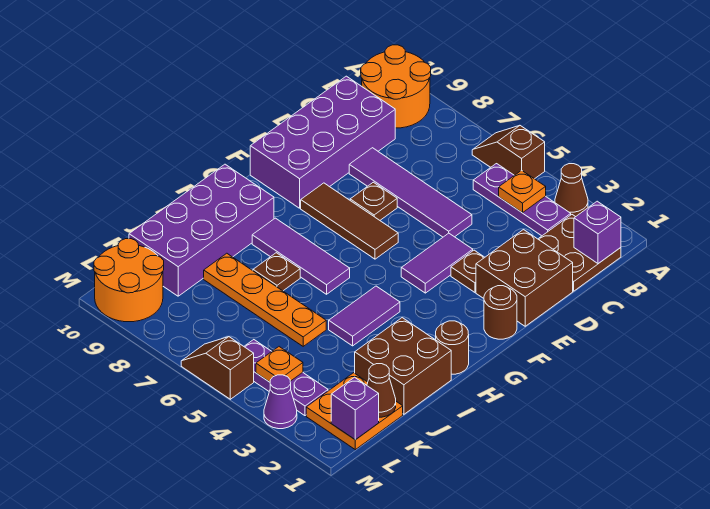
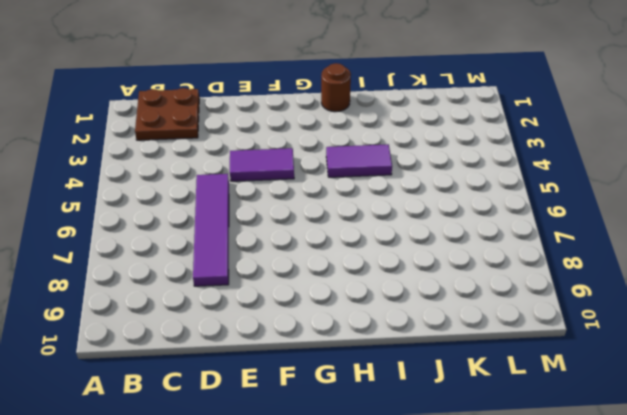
none -> brown 1x1 cone [555,164,588,217]
none -> brown 1x2 slope [472,126,545,179]
none -> orange 2x2 round brick [361,45,431,128]
none -> purple 1x3 plate [473,164,571,236]

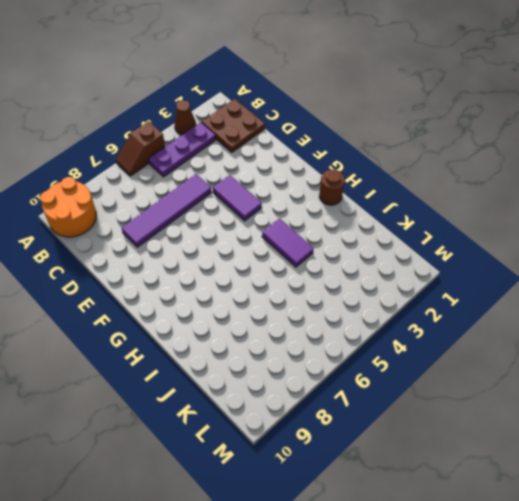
none -> purple 2x4 brick [250,76,395,208]
none -> brown 2x2 brick [476,230,573,326]
none -> brown 1x1 plate [451,250,485,292]
none -> brown 1x1 plate [350,182,397,220]

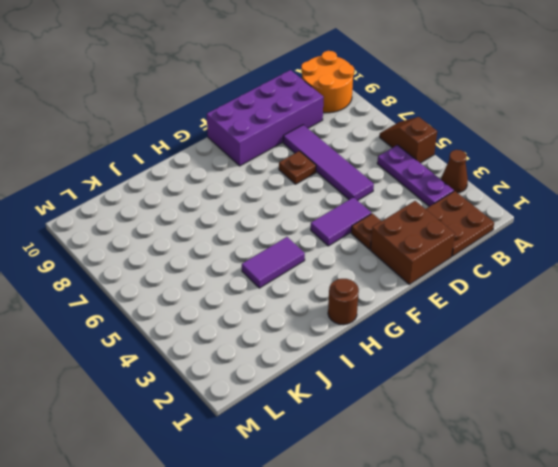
none -> brown 1x1 round brick [484,286,517,339]
none -> brown 1x3 tile [301,183,398,259]
none -> purple 1x3 tile [252,218,350,294]
none -> purple 2x4 brick [129,164,274,296]

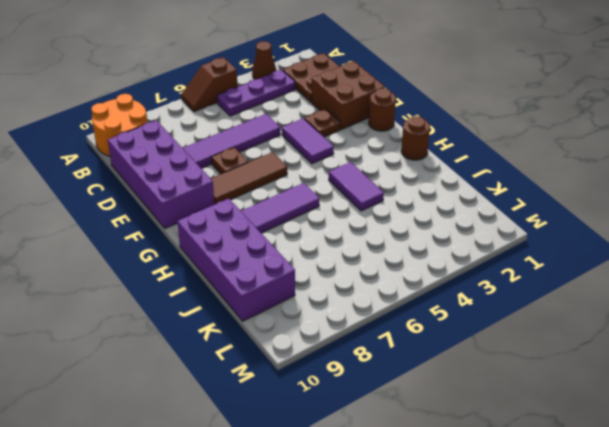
none -> brown 2x2 brick [355,318,451,414]
none -> brown 1x1 plate [253,253,300,291]
none -> orange 1x4 plate [204,253,326,346]
none -> orange 2x2 plate [306,373,403,450]

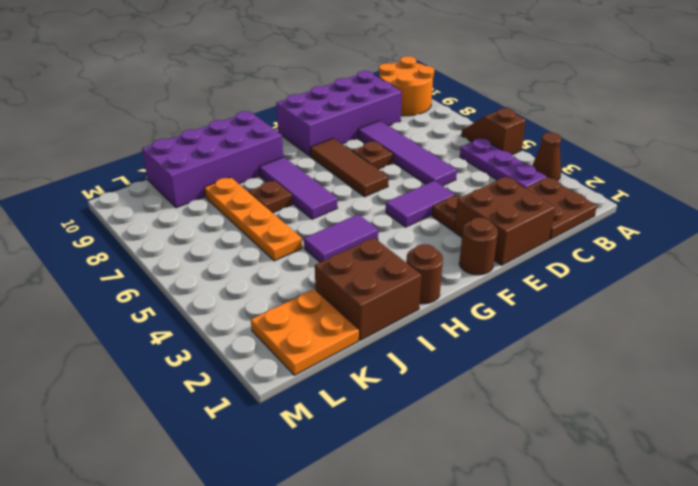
none -> purple 1x3 plate [244,340,328,416]
none -> orange 2x2 round brick [94,239,164,322]
none -> purple 1x1 cone [264,375,297,429]
none -> brown 1x2 slope [181,337,254,399]

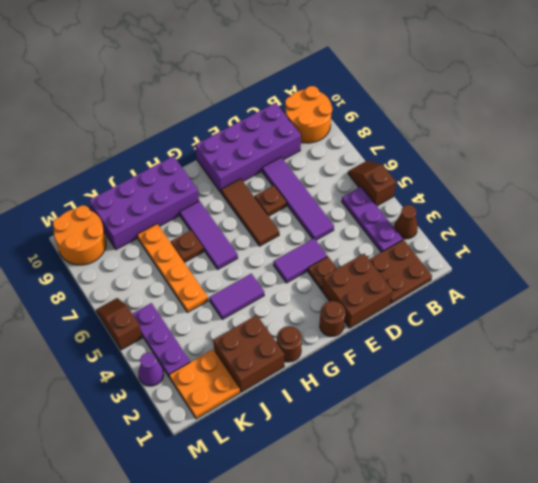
none -> purple 1x1 brick [574,201,621,264]
none -> orange 1x1 plate [499,170,546,213]
none -> brown 1x1 cone [367,364,396,417]
none -> purple 1x1 brick [331,377,379,440]

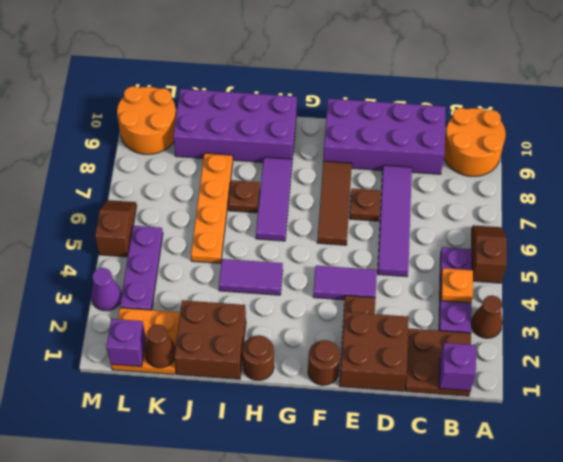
none -> orange 1x1 plate [256,347,303,382]

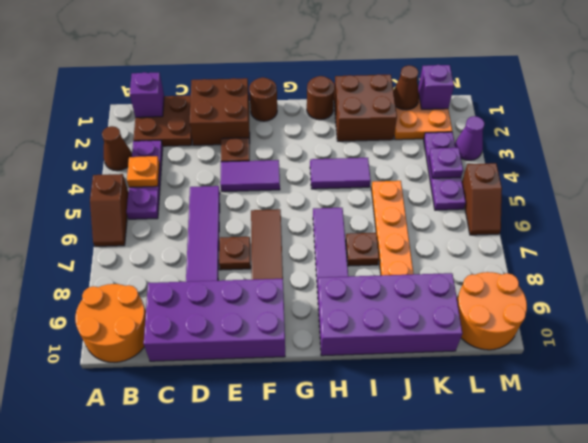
purple 1x1 plate [429,148,463,178] -> orange 1x1 plate [256,347,303,382]

